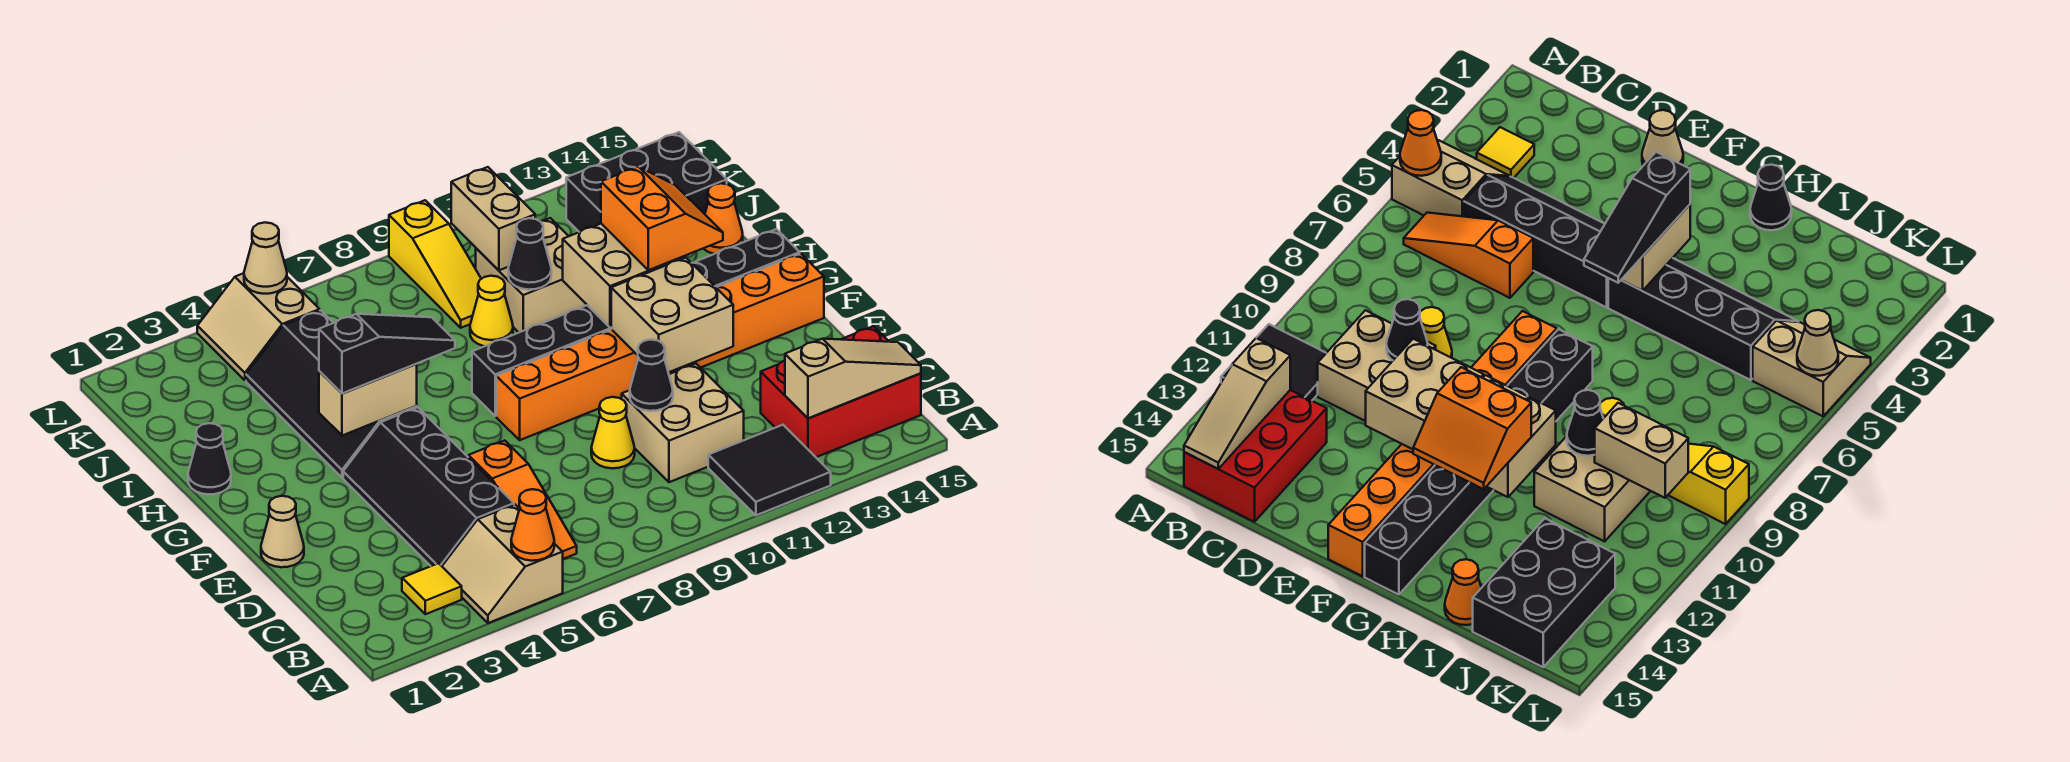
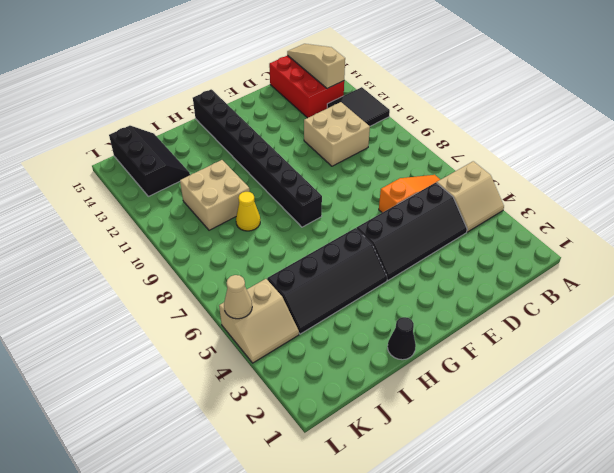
black 2x3 slope [109,126,190,196] -> black 2x3 brick [566,132,727,232]
none -> yellow 1x1 tile [402,563,462,614]
none -> yellow 1x1 cone [591,397,635,468]
none -> tan 1x1 cone [261,496,304,567]
none -> orange 1x8 brick [496,253,824,440]

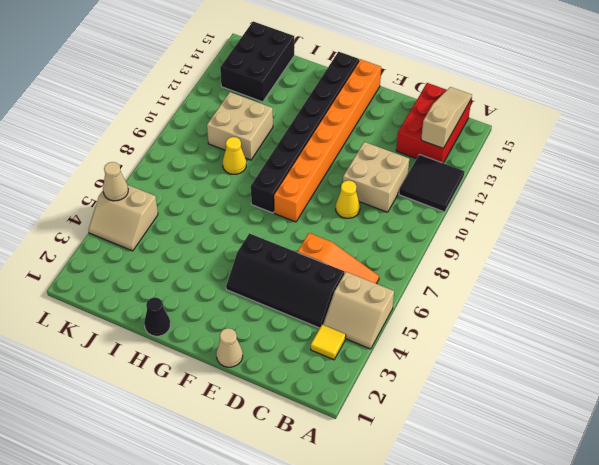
none -> black 2x4 slope [246,310,417,478]
none -> orange 1x1 cone [703,183,743,254]
none -> yellow 1x3 slope [389,200,481,328]
none -> orange 1x1 cone [511,489,554,561]

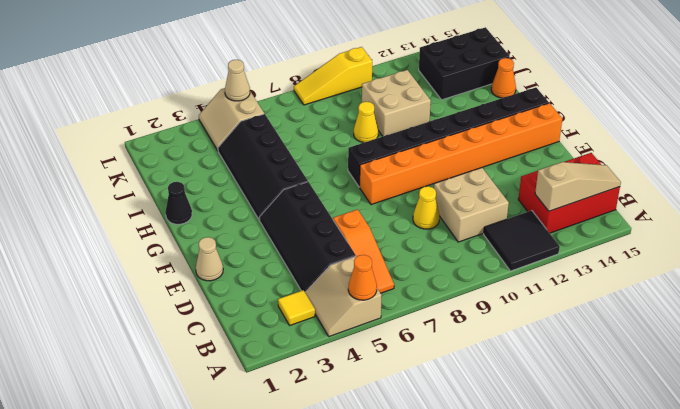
yellow 1x3 slope [294,47,372,105] -> yellow 1x3 slope turned to [389,200,481,328]
none -> black 1x1 cone [630,340,673,411]
none -> tan 2x2 brick [611,258,733,372]
none -> tan 1x2 brick [319,364,417,436]
none -> tan 2x2 brick [563,224,685,328]

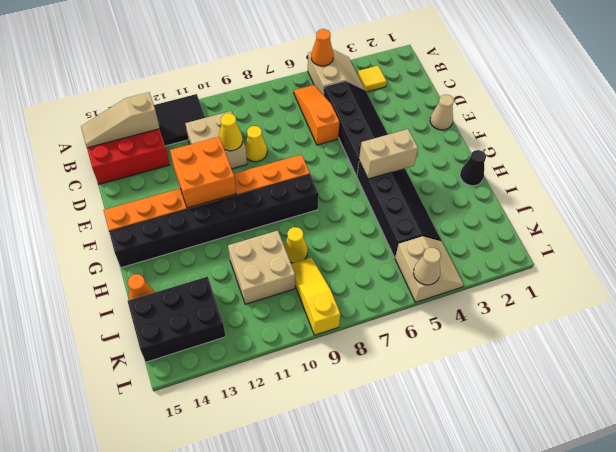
yellow 1x1 cone [219,113,243,151] -> black 1x1 cone [630,340,673,411]
orange 2x2 brick [170,137,236,208] -> tan 2x2 brick [611,258,733,372]
none -> tan 2x2 brick [563,224,685,328]
none -> black 1x1 cone [508,218,551,290]
none -> tan 1x2 brick [451,167,535,270]
none -> black 1x3 slope [319,314,455,393]

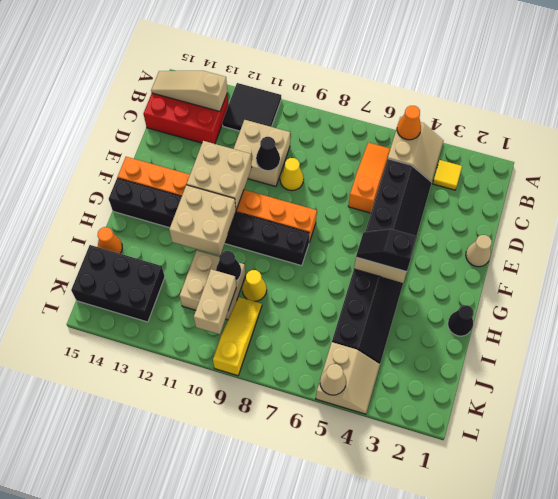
black 1x2 slope [356,229,417,272] -> black 1x3 slope [319,314,455,393]
none -> orange 2x2 slope [601,167,723,270]

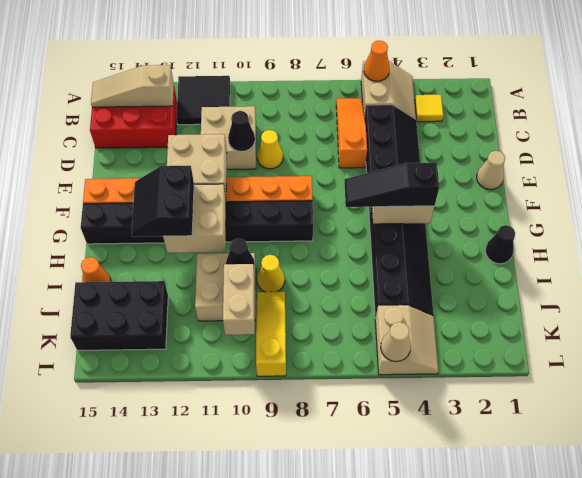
black 2x2 slope [131,166,194,237] -> orange 2x2 slope [601,167,723,270]

